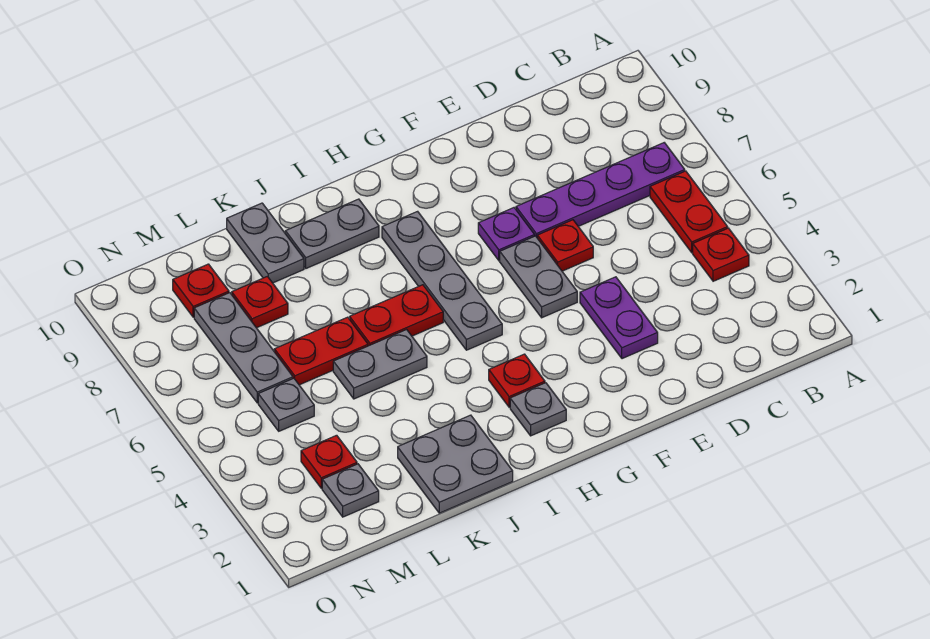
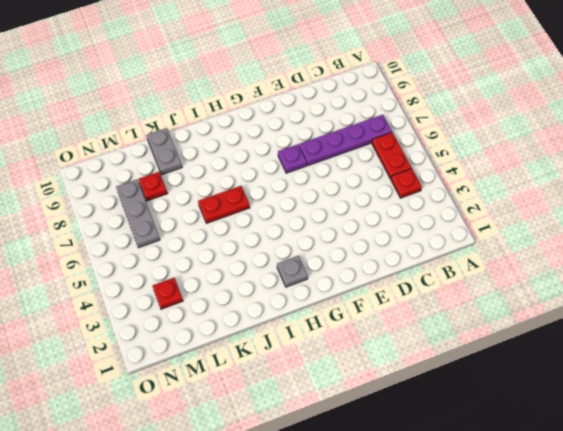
none -> purple 1x2 plate [580,277,658,359]
none -> red 1x1 plate [537,220,593,271]
none -> grey 1x2 plate [500,236,577,318]

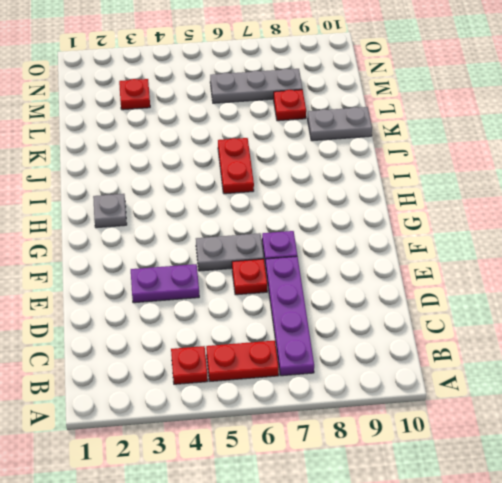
none -> red 1x1 plate [489,354,545,407]
none -> grey 1x4 plate [382,211,502,350]
none -> grey 1x2 plate [285,199,379,268]

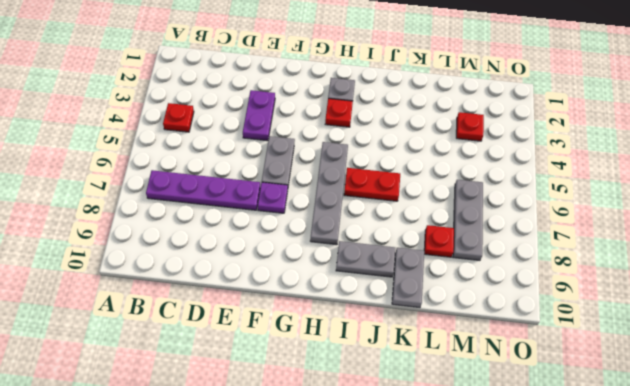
none -> red 1x2 plate [650,171,728,253]
none -> red 1x1 plate [537,220,593,271]
none -> grey 2x2 plate [398,415,513,513]

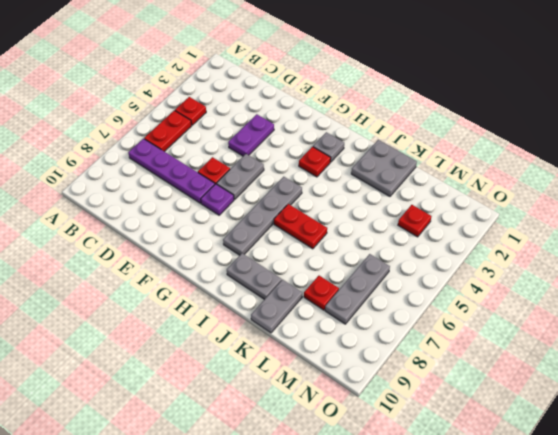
none -> grey 1x2 plate [333,330,427,399]
none -> red 1x2 plate [274,317,368,385]
none -> grey 1x1 plate [322,464,379,517]

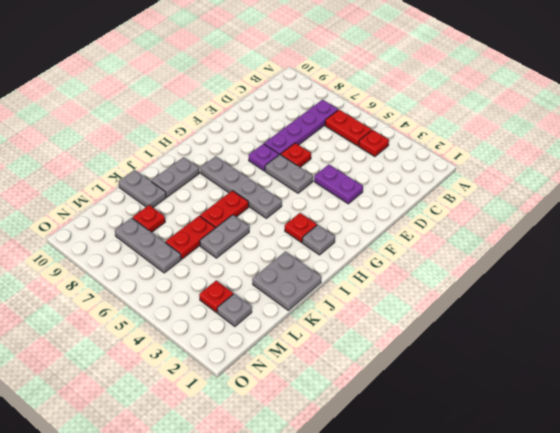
none -> grey 1x1 plate [258,378,314,431]
none -> red 1x1 plate [173,264,229,317]

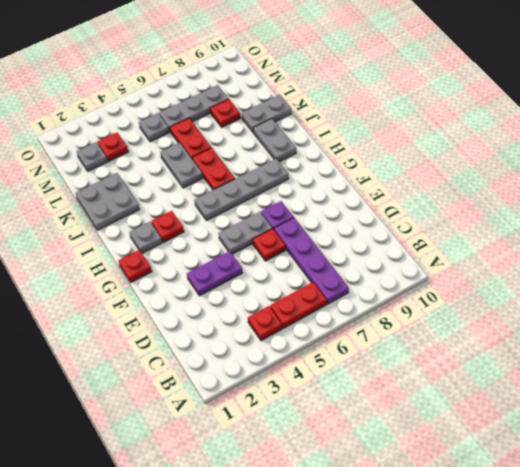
red 1x1 plate [119,250,152,283] -> red 1x1 plate moved to [173,264,229,317]

